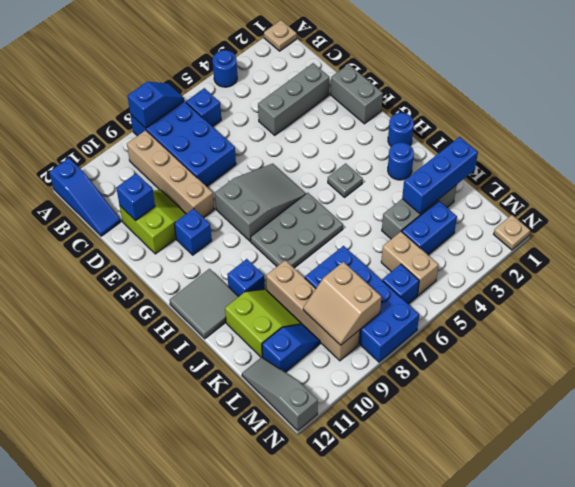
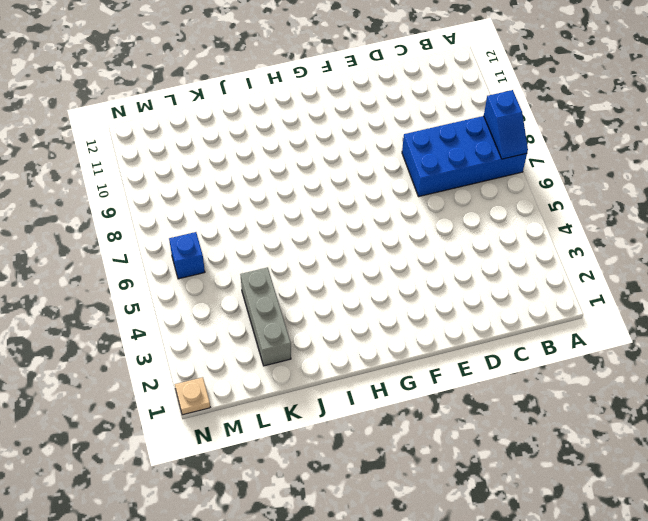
none -> tan 1x1 plate [264,20,297,51]
none -> blue 1x1 round brick [213,50,237,87]
none -> blue 1x3 slope [49,158,121,236]
none -> blue 1x1 brick [186,88,221,127]

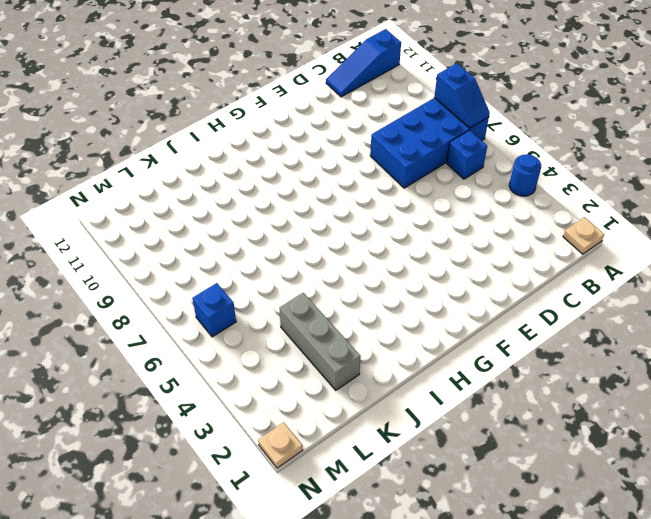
none -> tan 1x4 brick [127,130,214,218]
none -> grey 1x3 brick [258,63,329,135]
none -> lime 2x2 slope [120,190,186,254]
none -> grey 1x2 brick [331,64,383,124]

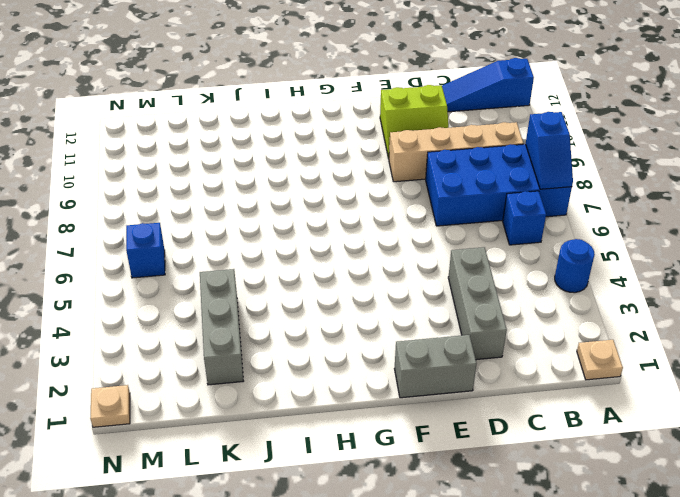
none -> grey 2x3 slope [215,164,306,241]
none -> blue 1x1 brick [174,209,212,255]
none -> blue 1x1 round brick [388,113,414,146]
none -> grey 1x1 plate [328,163,363,197]

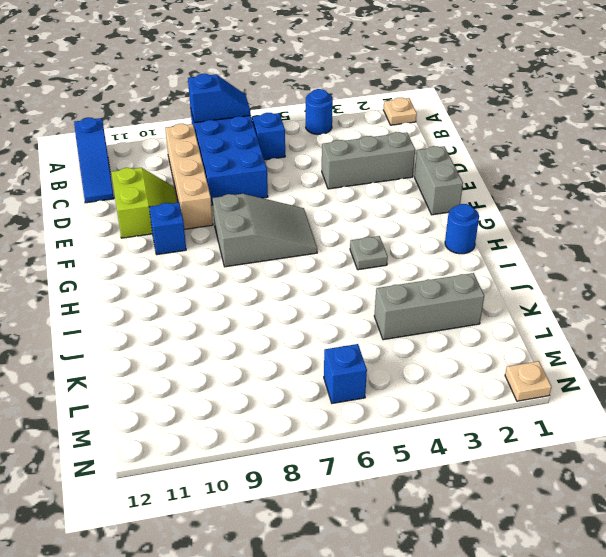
none -> grey 2x3 plate [251,193,343,268]
none -> grey 2x2 tile [170,269,239,339]
none -> blue 1x1 round brick [388,142,414,180]
none -> blue 1x1 brick [227,259,265,296]

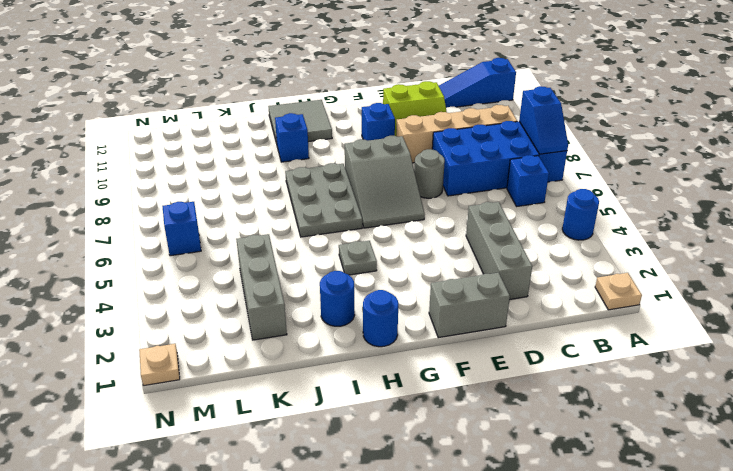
grey 1x1 round brick [414,149,445,198] -> none
none -> tan 1x4 brick [266,260,360,361]
none -> lime 2x2 slope [225,289,301,358]
none -> blue 2x4 brick [305,246,419,362]
none -> blue 1x2 brick [402,201,457,255]

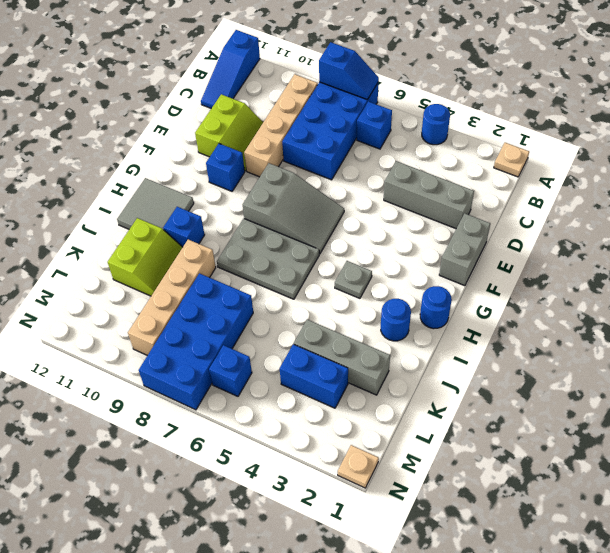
none -> tan 1x2 brick [381,232,438,295]
none -> blue 1x2 slope [262,324,320,372]
none -> grey 1x3 slope [242,357,318,431]
none -> blue 1x1 brick [116,173,155,221]

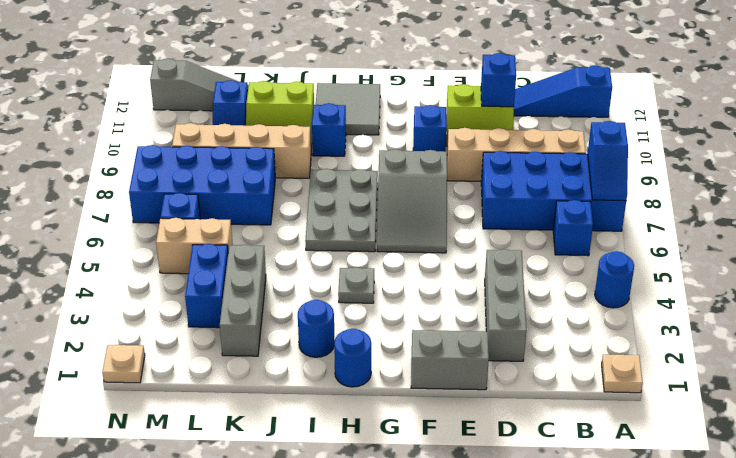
none -> blue 1x3 brick [402,137,478,214]
none -> tan 2x2 slope [303,262,381,345]

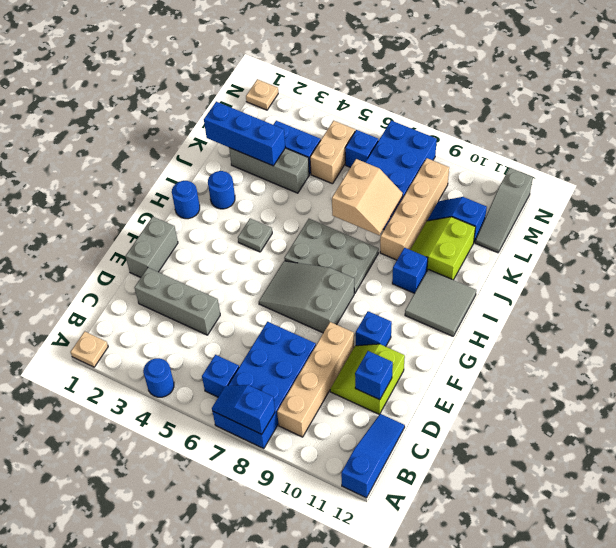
tan 2x2 slope [332,159,403,235] -> tan 2x2 slope moved to [303,262,381,345]

